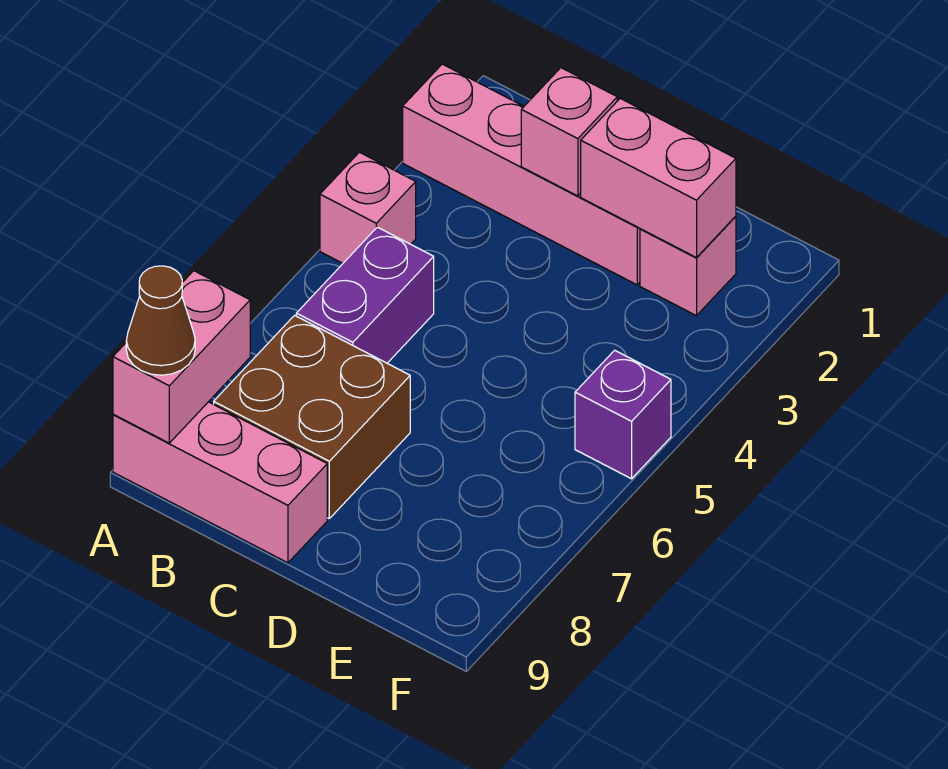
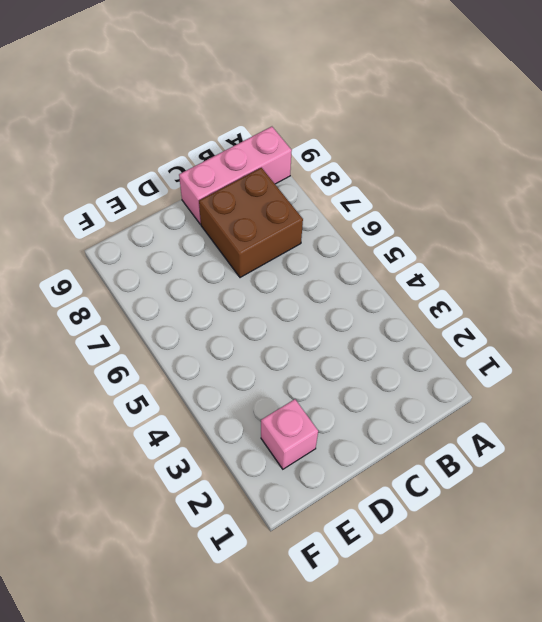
none -> pink 1x4 brick [403,64,640,285]
none -> pink 1x1 brick [320,152,416,263]

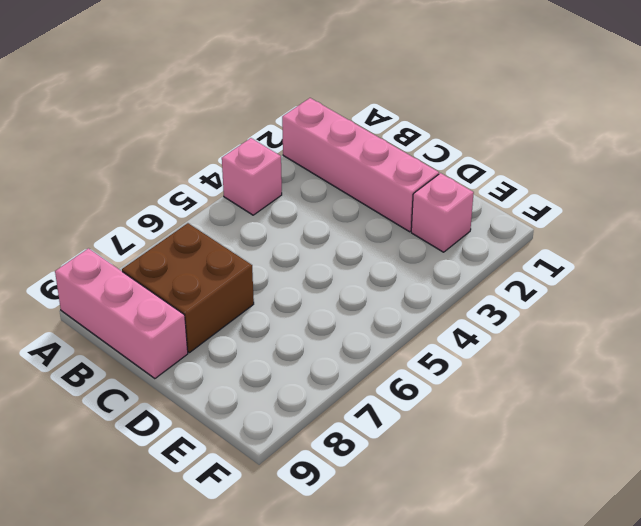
none -> purple 1x2 brick [296,227,434,363]
none -> purple 1x1 brick [575,350,671,479]

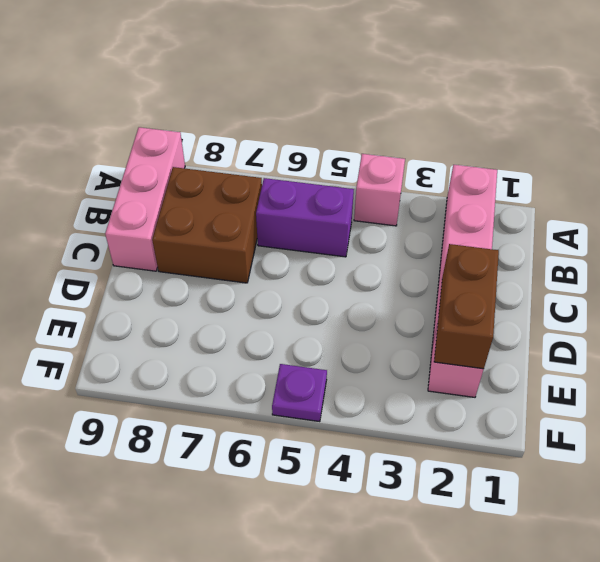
brown 1x2 brick [434,244,499,369] -> pink 1x2 brick [581,98,736,258]
purple 1x1 plate [272,364,327,422] -> purple 1x1 brick [575,350,671,479]
none -> pink 1x2 brick [113,271,250,443]
none -> pink 1x1 brick [521,68,617,196]

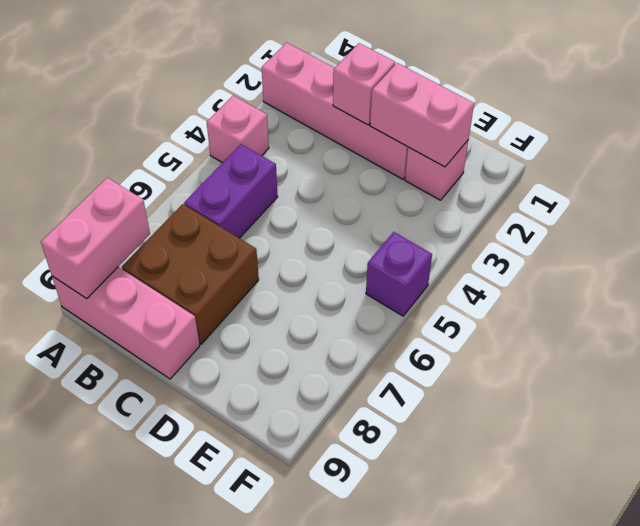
none -> brown 1x1 cone [126,266,195,375]

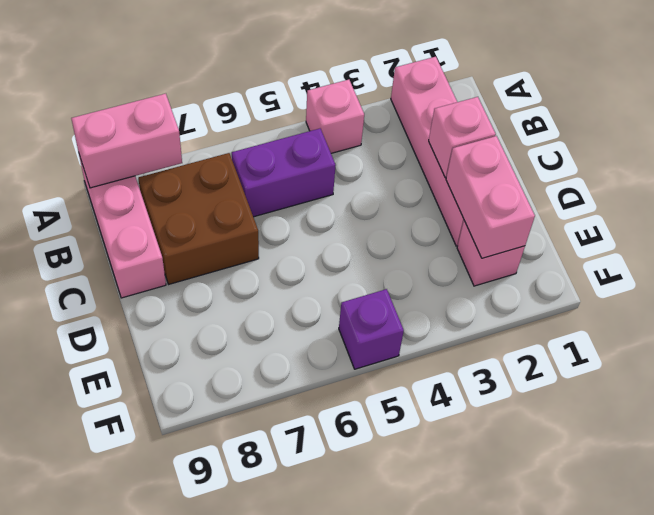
none -> brown 1x1 cone [126,266,195,375]

